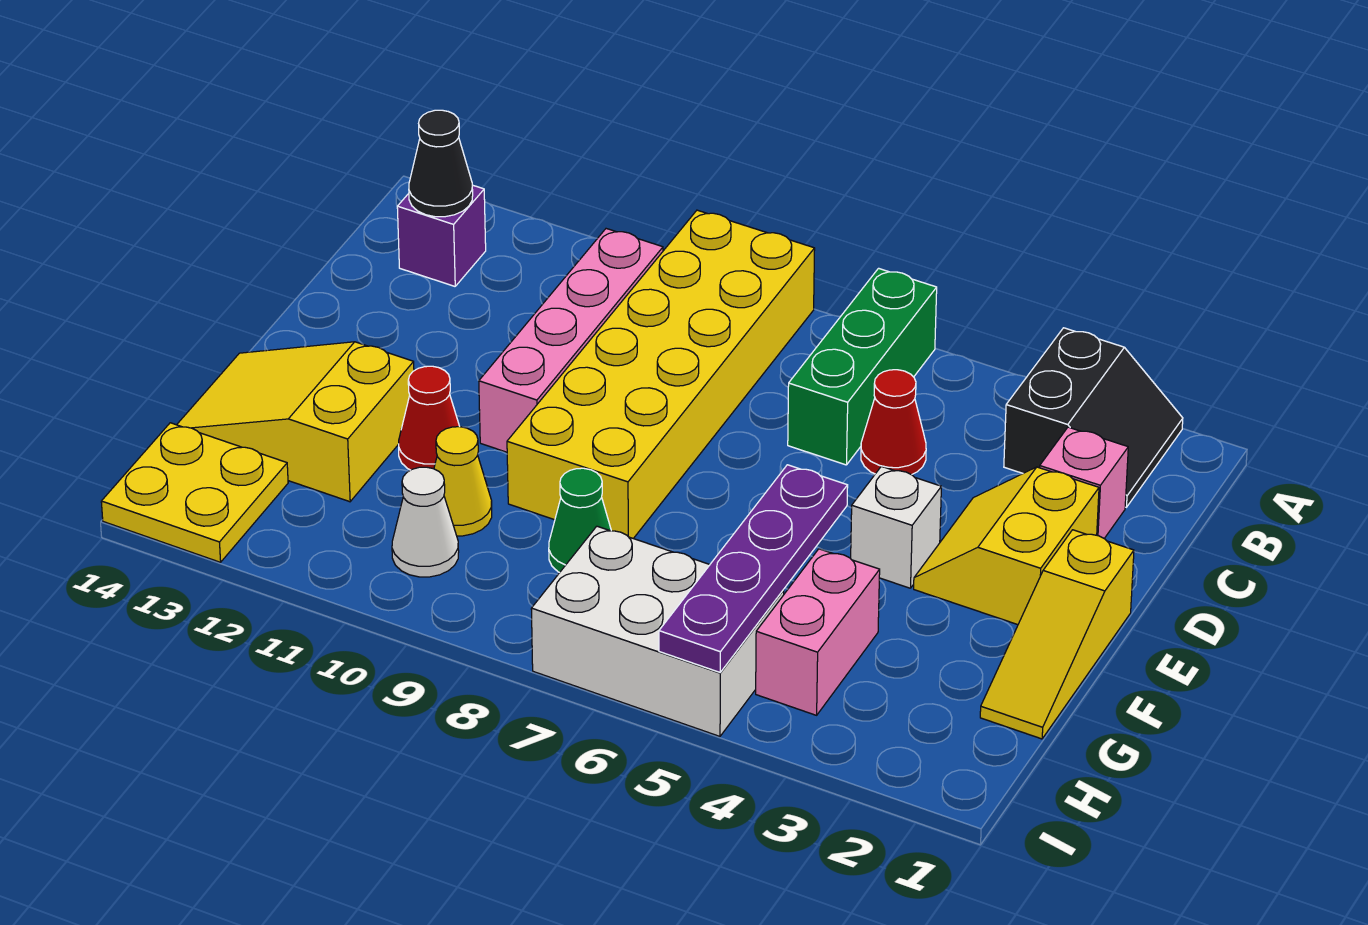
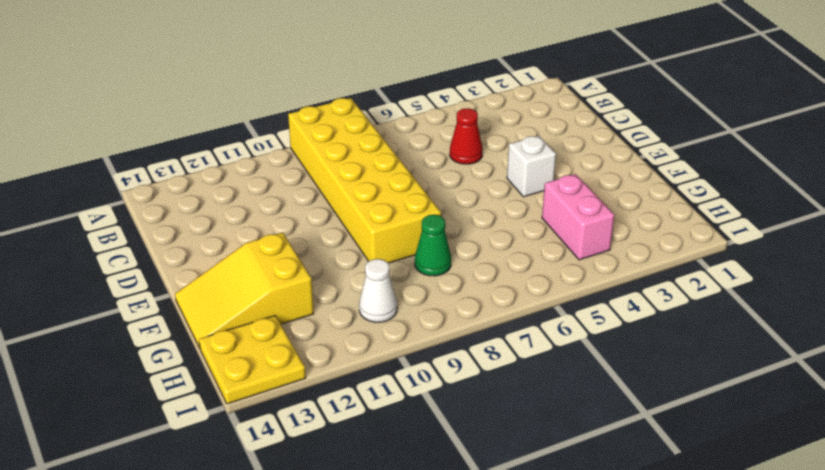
none -> black 2x2 slope [1004,328,1183,507]
none -> green 1x3 brick [788,268,937,465]
none -> pink 1x4 brick [479,229,663,452]

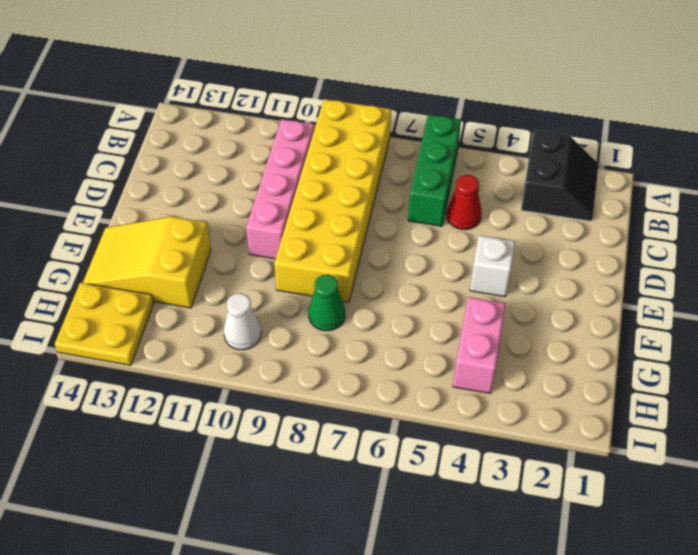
none -> purple 1x1 brick [397,185,486,286]
none -> pink 1x1 brick [1040,427,1128,538]
none -> yellow 2x2 slope [914,467,1099,625]

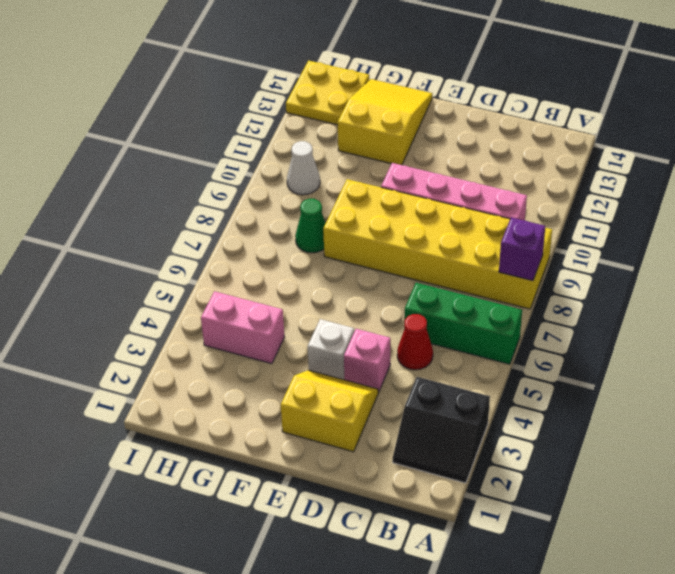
purple 1x1 brick [499,217,545,281] -> purple 1x1 brick moved to [397,185,486,286]
pink 1x1 brick [344,329,390,392] -> pink 1x1 brick moved to [1040,427,1128,538]
none -> yellow 1x3 slope [980,530,1134,739]
none -> red 1x1 cone [399,366,460,470]
none -> yellow 1x1 cone [434,427,492,536]

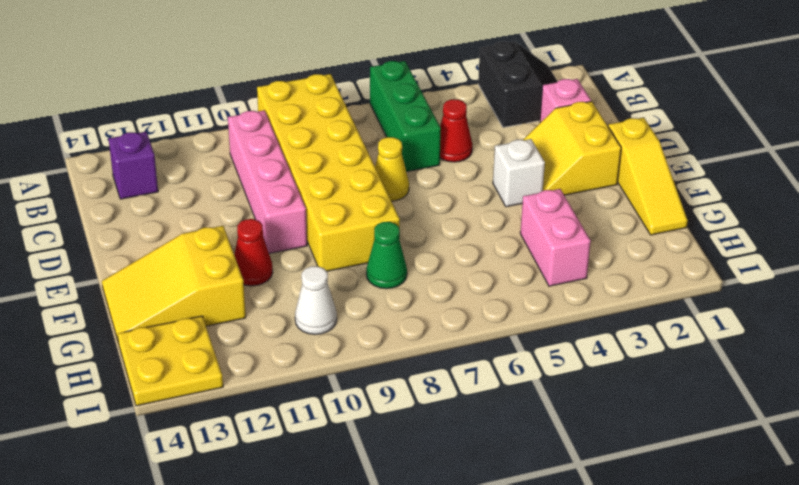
yellow 1x1 cone [375,137,409,201] -> yellow 1x1 cone moved to [434,427,492,536]
none -> white 2x3 brick [531,526,784,736]
none -> black 1x1 cone [409,110,473,217]
none -> purple 1x4 plate [659,465,848,672]

